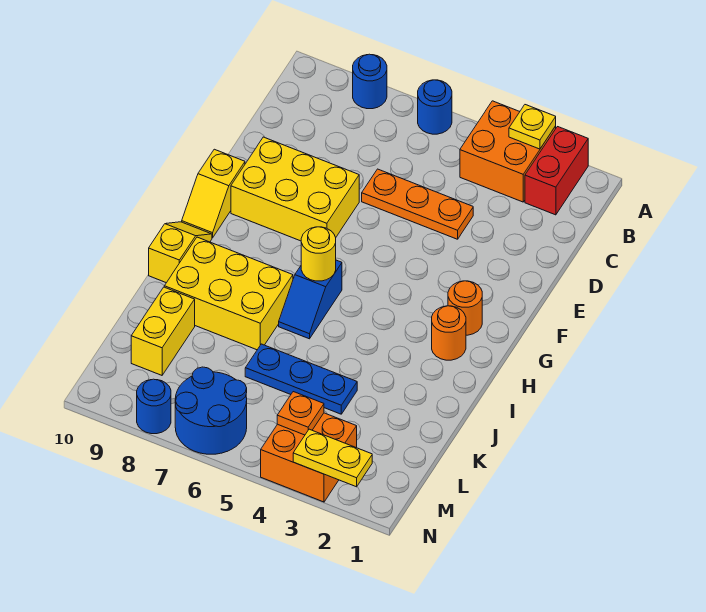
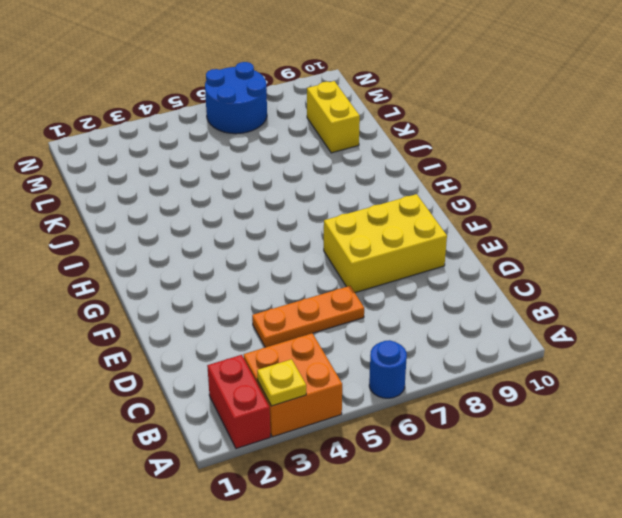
none -> blue 1x1 round brick [353,54,387,109]
none -> yellow 1x2 slope [182,149,245,238]
none -> orange 1x1 round brick [448,281,482,335]

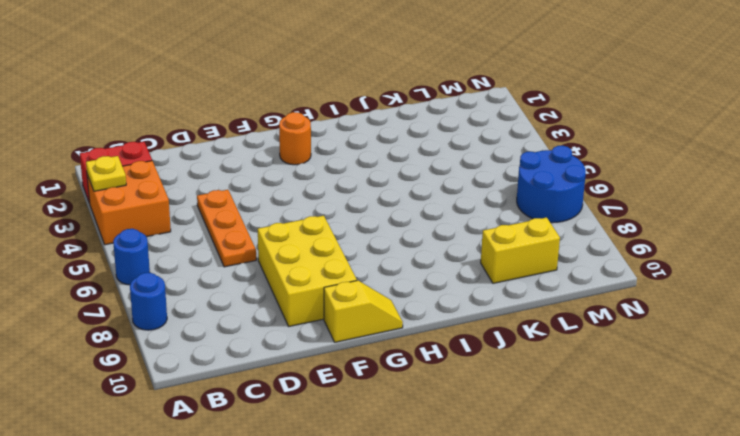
none -> orange 1x1 round brick [432,306,466,360]
none -> blue 1x2 slope [279,260,342,339]
none -> yellow 1x2 slope [149,222,212,283]

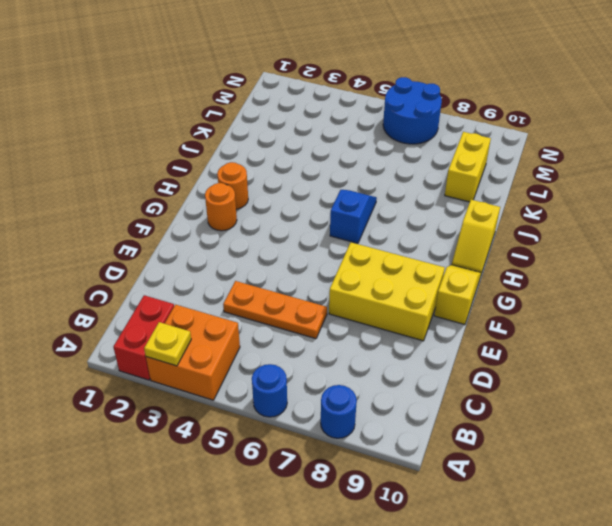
none -> yellow 2x3 brick [164,237,293,350]
none -> blue 1x3 plate [245,344,357,414]
none -> orange 2x2 brick [261,413,357,502]

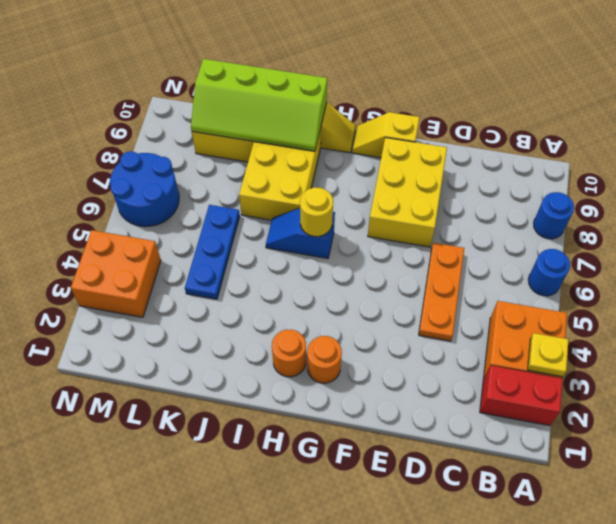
lime 2x4 slope [191,59,327,151] -> none
none -> blue 1x1 round brick [137,379,171,434]
none -> orange 1x1 plate [277,392,324,435]
none -> yellow 1x2 plate [293,429,372,487]

